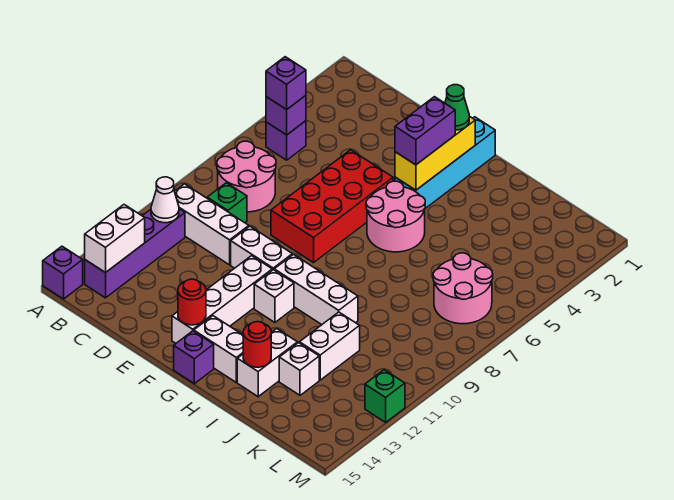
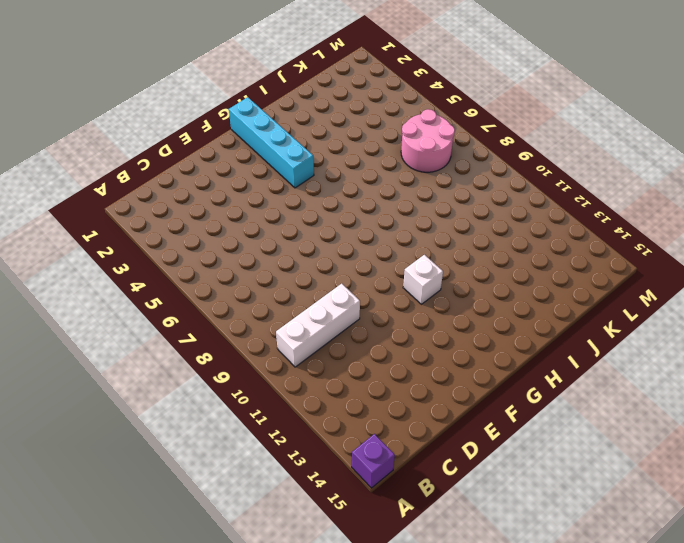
none -> purple 1x1 brick [266,121,306,160]
none -> pink 2x2 round brick [217,141,276,212]
none -> purple 1x4 brick [85,209,185,298]

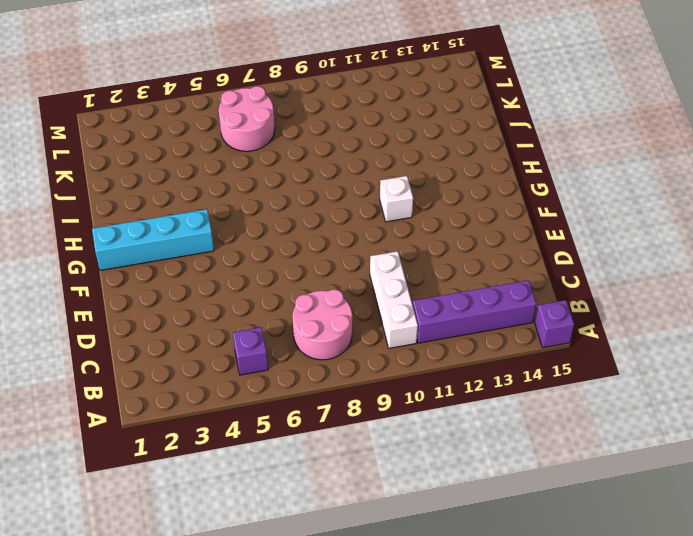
none -> green 1x1 brick [207,183,247,223]
none -> red 2x4 brick [271,150,393,263]
none -> white 1x2 brick [231,226,292,270]

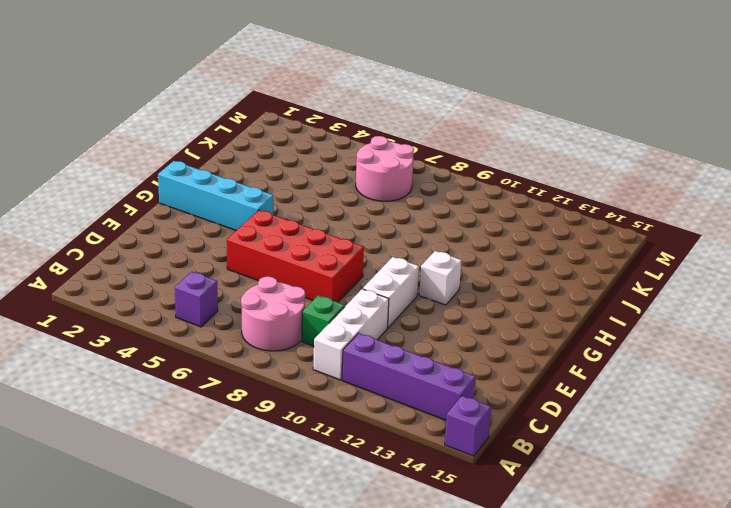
none -> white 1x4 brick [172,256,272,343]
none -> pink 2x2 round brick [366,181,425,252]
none -> white 1x3 brick [274,255,358,325]

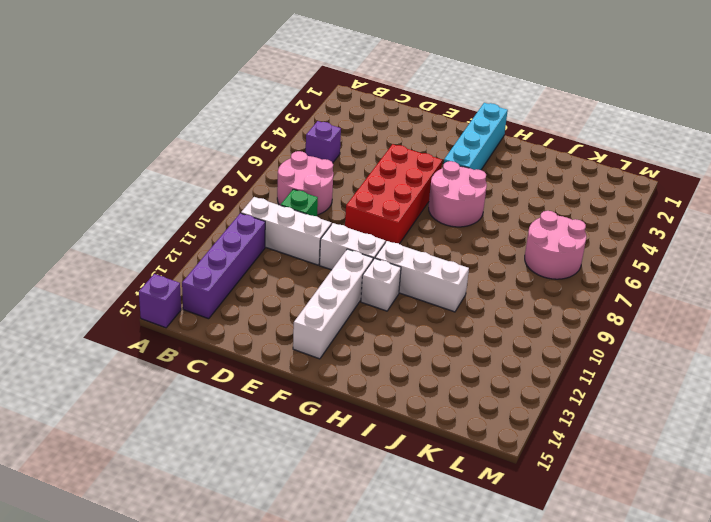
none -> white 1x2 brick [194,316,243,382]
none -> purple 1x1 brick [174,331,214,384]
none -> white 1x2 brick [237,329,297,397]

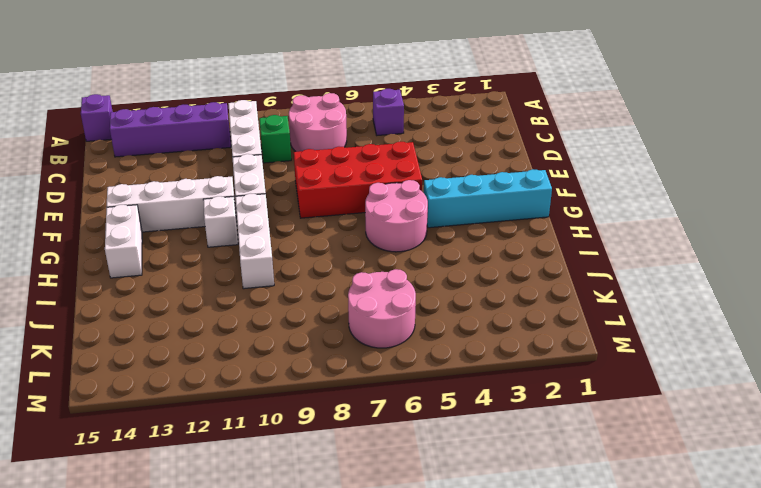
none -> purple 1x1 brick [174,331,214,384]
none -> white 1x2 brick [237,329,297,397]
none -> white 1x2 brick [299,312,360,380]

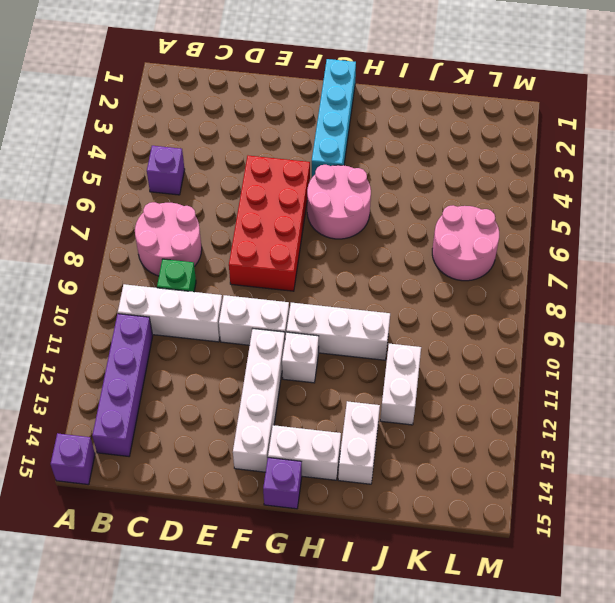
none -> white 1x1 brick [279,343,319,395]
none -> green 1x1 brick [365,370,405,422]
none -> purple 1x1 brick [266,95,306,135]

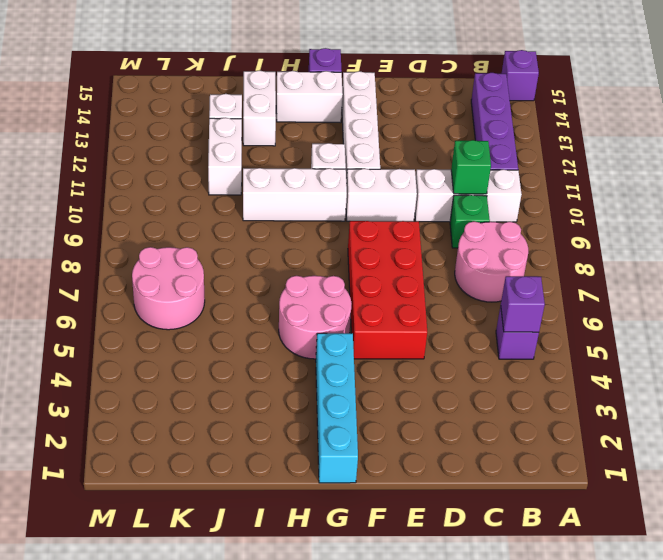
green 1x1 brick [451,140,491,194] -> green 1x1 brick moved to [365,370,405,422]
none -> white 1x1 cone [151,177,179,223]
none -> white 1x2 brick [85,205,145,273]
none -> red 1x1 round brick [178,279,206,325]

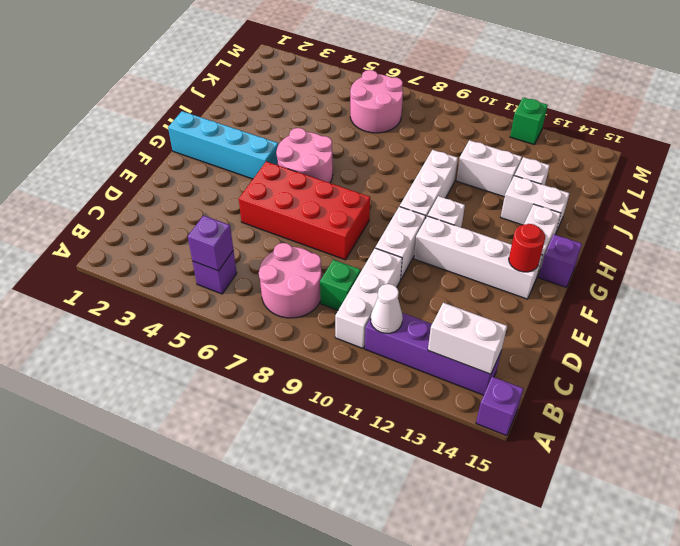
none -> yellow 1x3 brick [395,116,475,190]
none -> red 1x1 round brick [243,322,271,367]
none -> purple 1x1 brick [266,57,306,110]

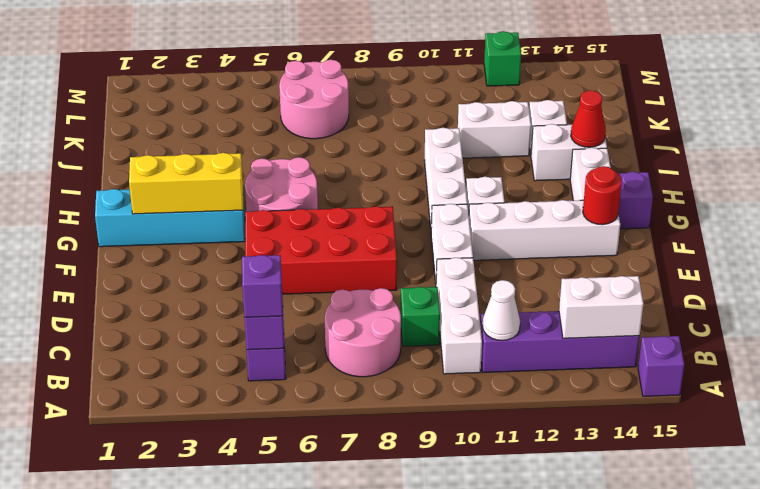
red 1x1 cone [571,90,606,147] -> red 1x1 round brick [243,322,271,367]
none -> green 1x1 cone [445,85,469,130]
none -> purple 1x2 brick [395,97,455,165]

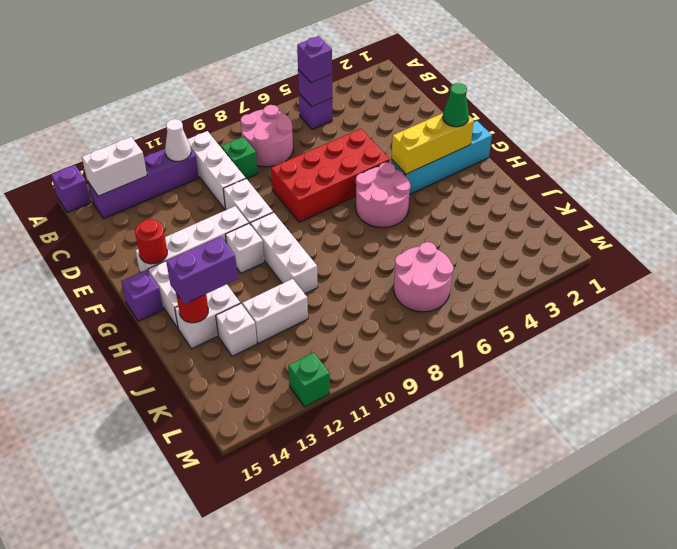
purple 1x2 brick [166,236,238,304] -> purple 1x2 brick moved to [395,97,455,165]

